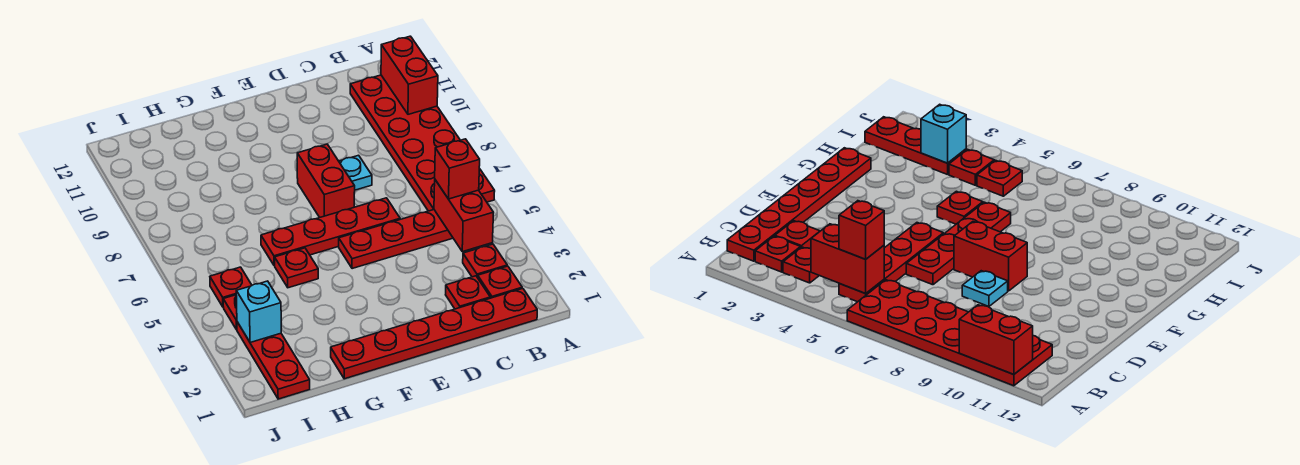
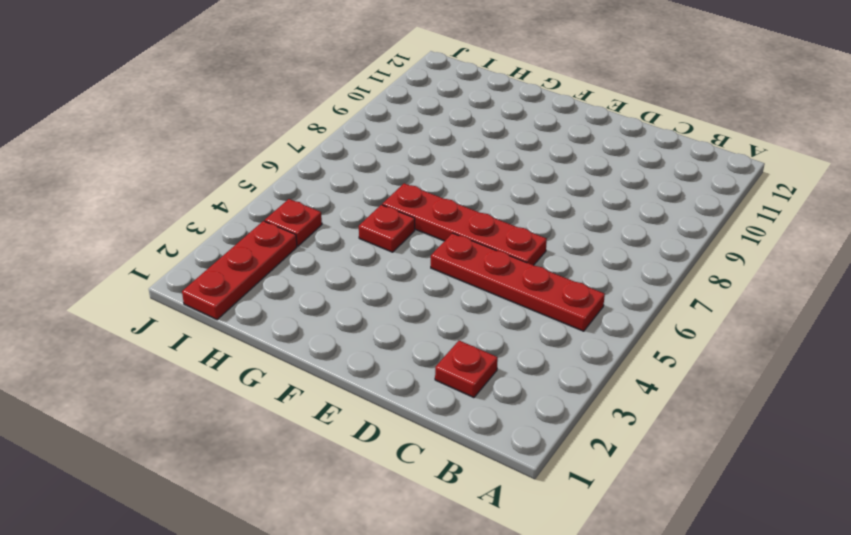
none -> red 2x6 plate [350,75,495,211]
none -> red 1x6 plate [331,288,537,379]
none -> red 1x1 plate [478,266,522,298]

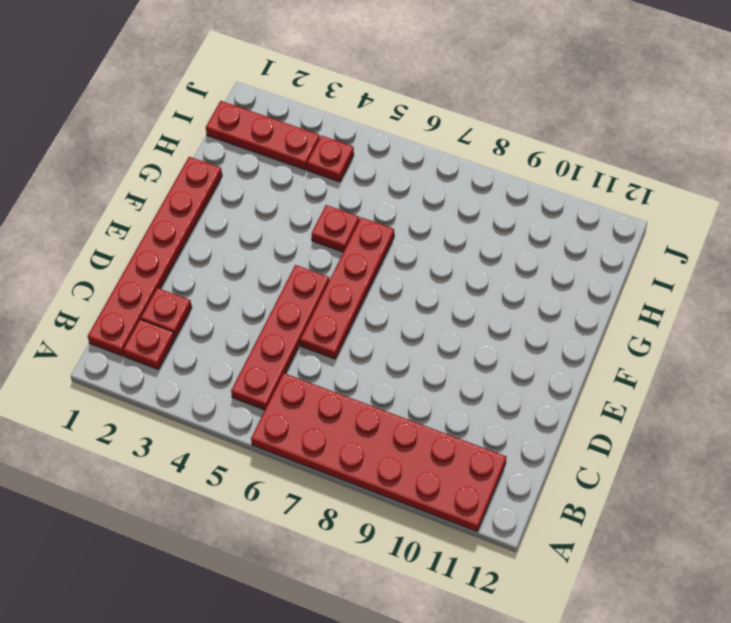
none -> red 1x1 plate [463,244,507,278]
none -> cyan 1x1 plate [339,155,372,190]
none -> red 1x2 brick [297,144,355,218]

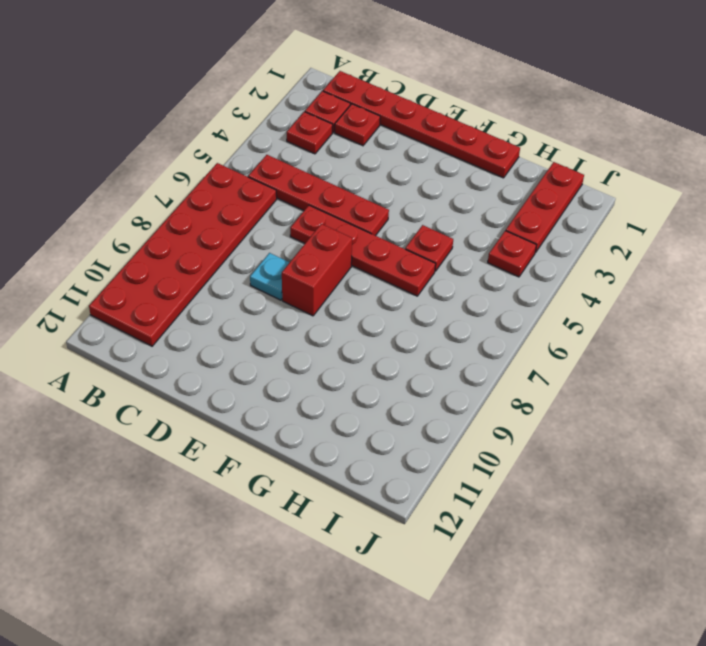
none -> red 1x1 plate [210,267,252,307]
none -> red 1x2 brick [381,36,438,114]
none -> red 1x2 brick [434,180,494,252]

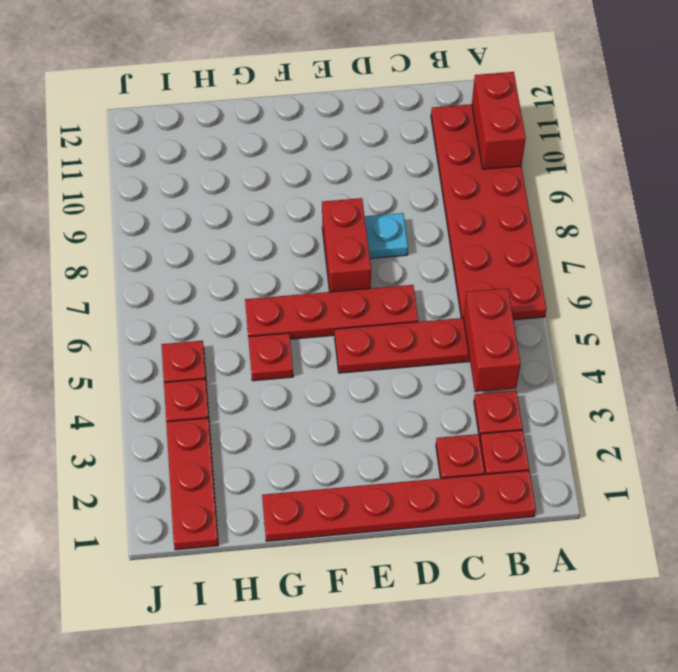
none -> cyan 1x1 brick [236,281,281,343]
none -> red 1x1 brick [435,139,480,199]

